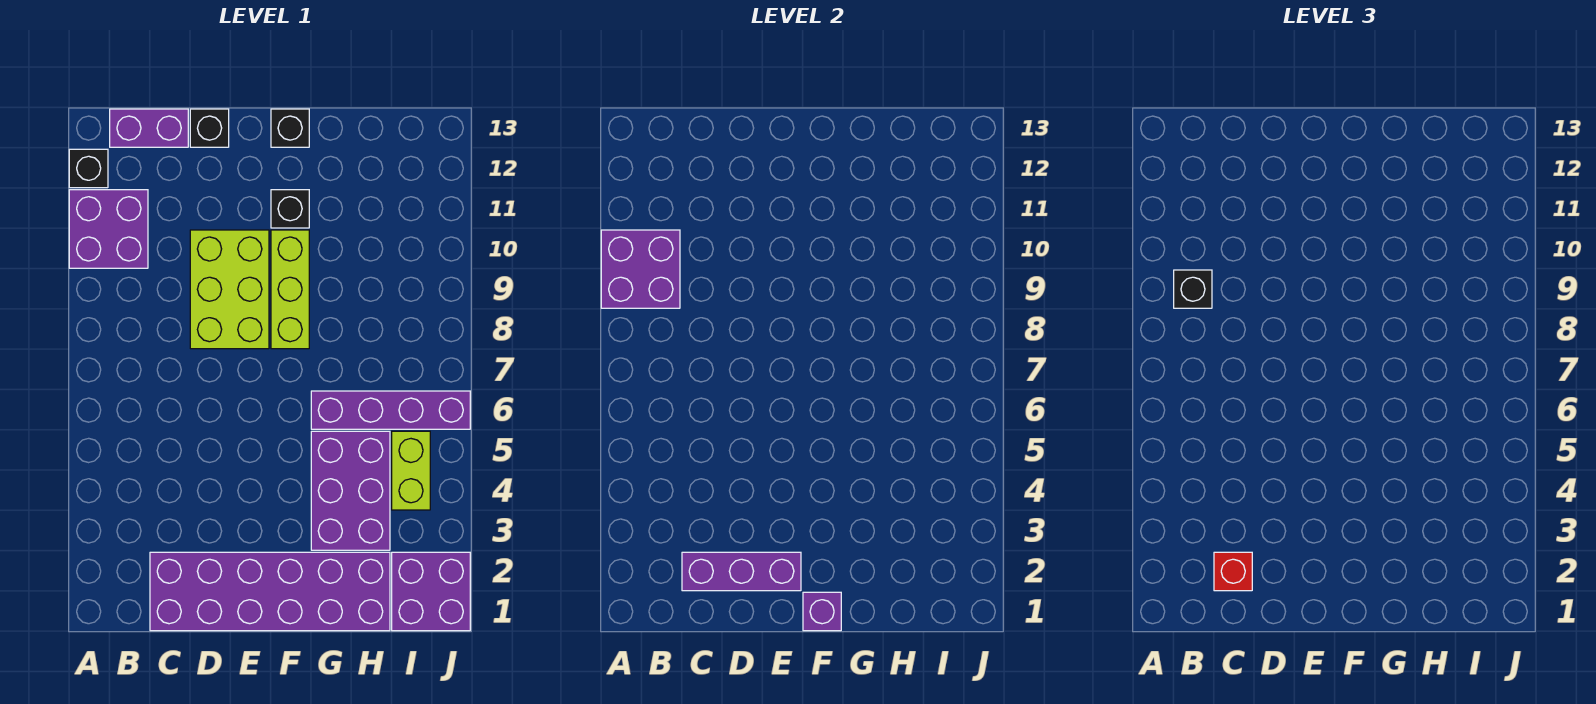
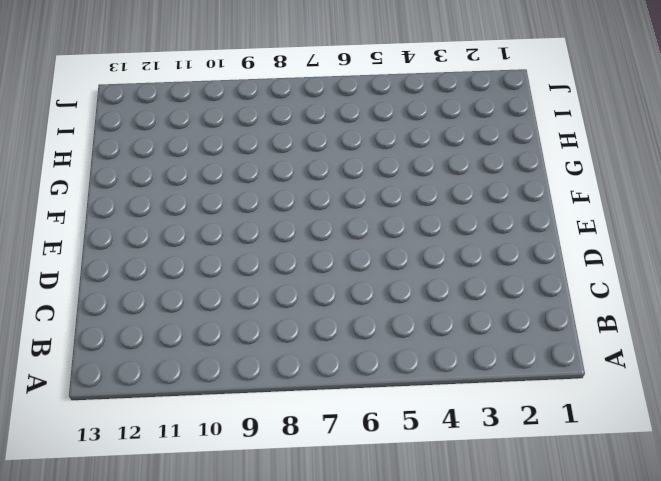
none -> purple 2x2 brick [69,190,148,268]
none -> black 1x1 brick [69,149,108,188]
none -> purple 1x2 brick [110,109,188,147]

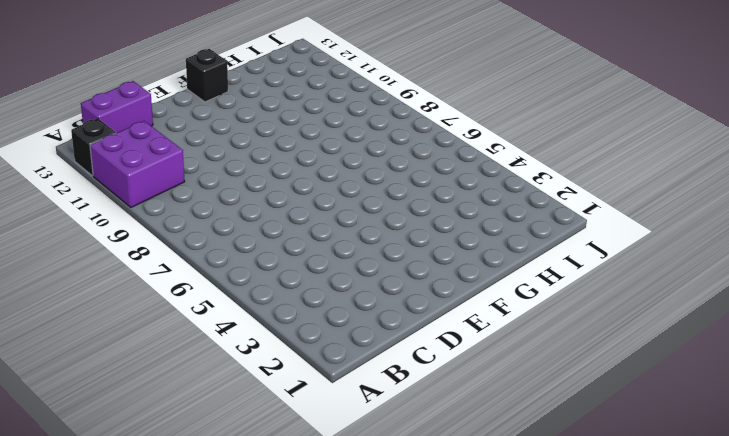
none -> purple 2x6 brick [150,552,390,631]
none -> lime 2x3 brick [190,230,269,349]
none -> black 1x1 brick [190,109,229,147]

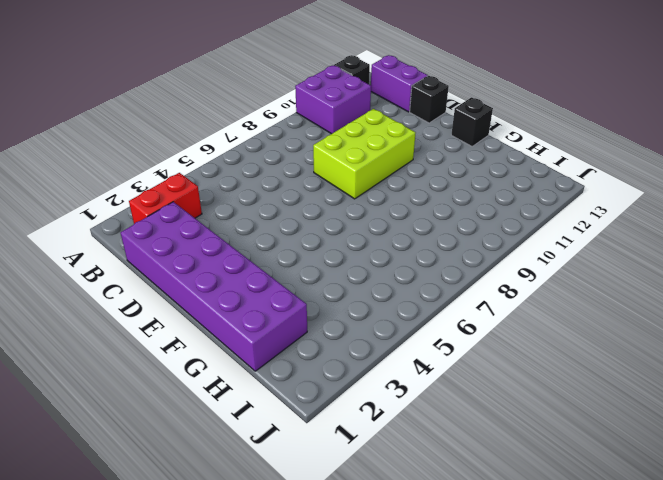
red 1x2 brick [129,173,202,224] -> none
none -> lime 1x3 brick [271,230,309,349]
none -> black 1x1 brick [271,190,309,228]
none -> purple 2x3 brick [311,431,390,550]

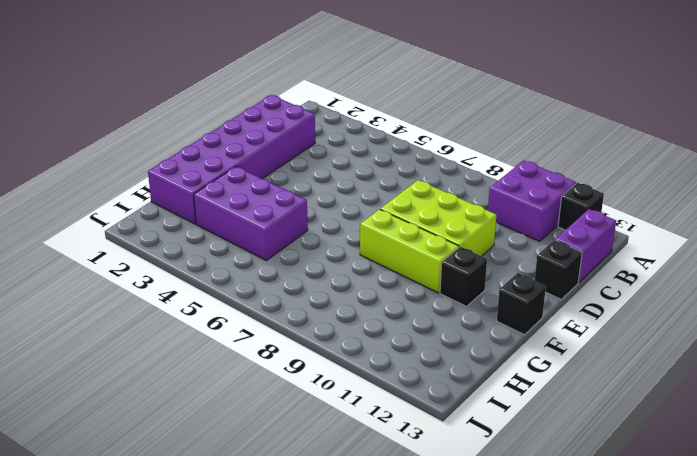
none -> purple 1x4 brick [311,391,470,429]
none -> purple 2x2 brick [392,552,470,631]
none -> lime 1x2 brick [392,431,430,510]

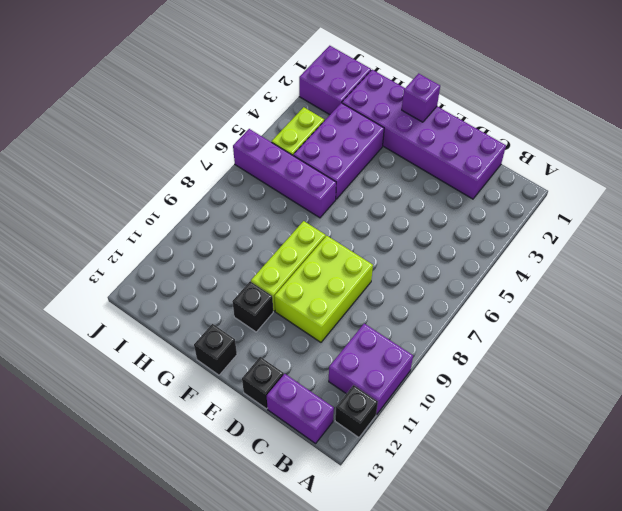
none -> purple 2x2 brick [601,230,680,308]
none -> purple 1x3 brick [682,552,801,591]
none -> black 1x1 brick [1174,270,1212,308]

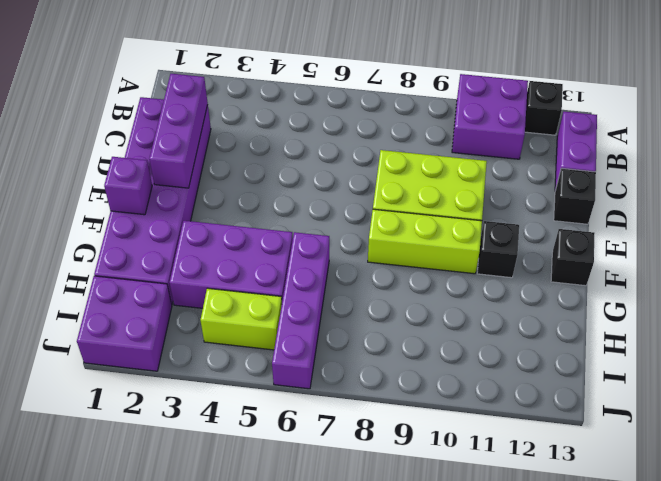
none -> purple 2x2 brick [601,230,680,308]
none -> black 1x1 brick [1174,270,1212,308]
none -> red 1x1 brick [1214,552,1252,591]

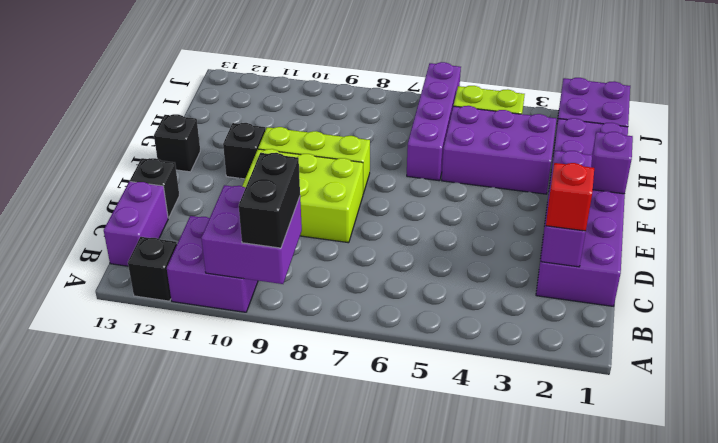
black 1x2 brick [239,153,300,248] -> black 1x1 brick [1174,270,1212,308]

